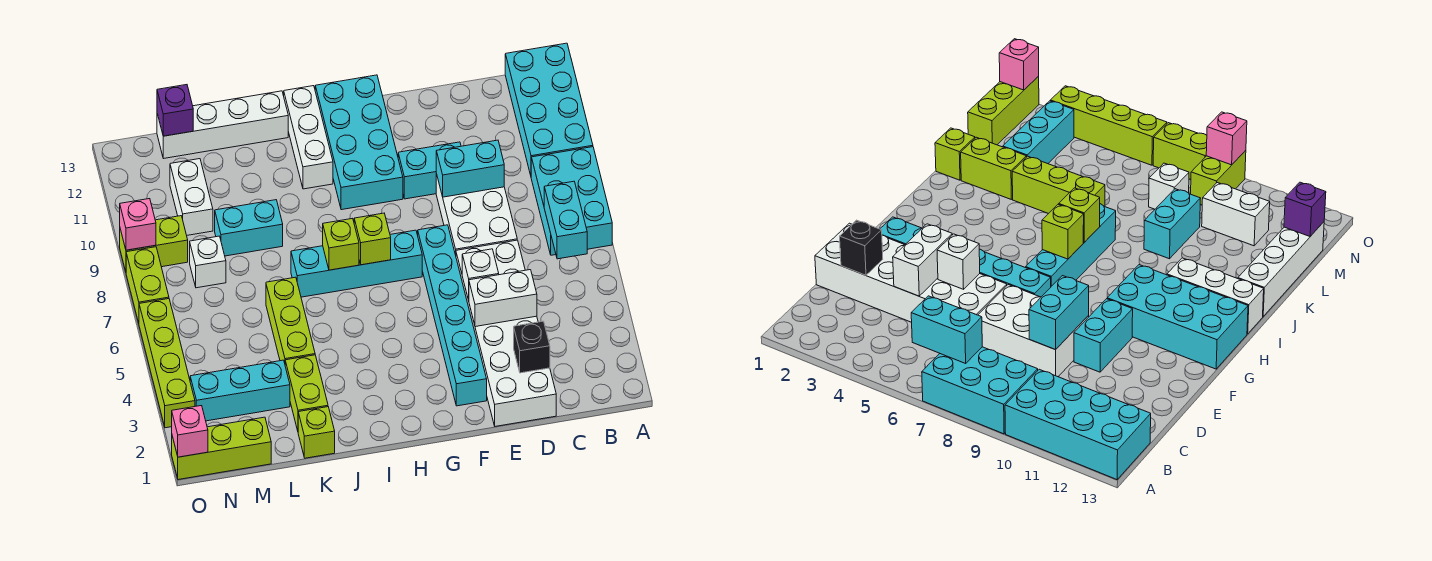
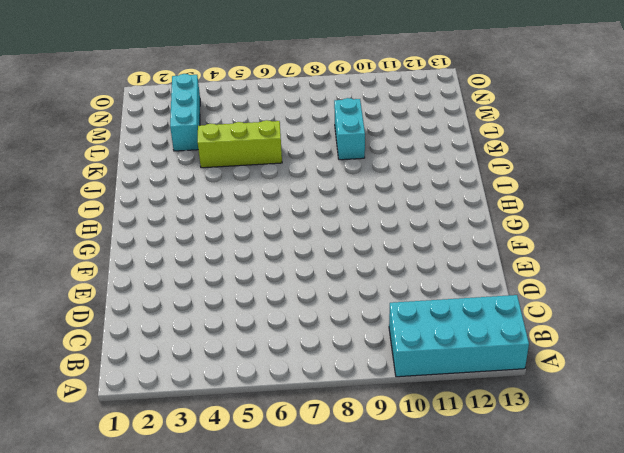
none -> cyan 2x3 brick [531,147,612,255]
none -> white 2x6 brick [456,240,556,426]
none -> white 2x3 brick [436,173,517,255]
none -> cyan 1x2 brick [398,142,461,199]

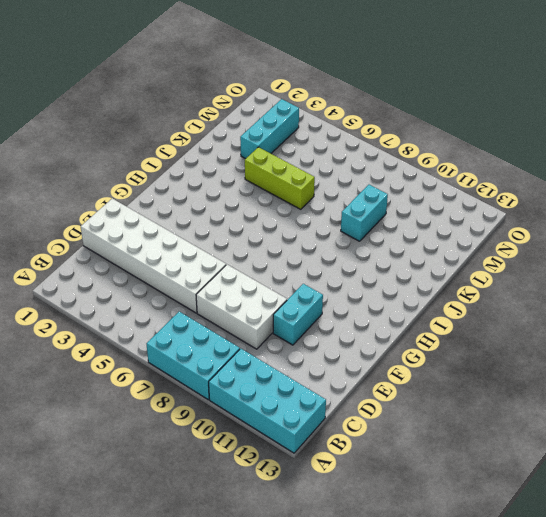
none -> cyan 1x6 brick [418,225,487,406]
none -> cyan 1x4 brick [291,230,422,297]
none -> cyan 2x4 brick [315,75,403,210]
none -> white 1x3 brick [284,86,333,189]

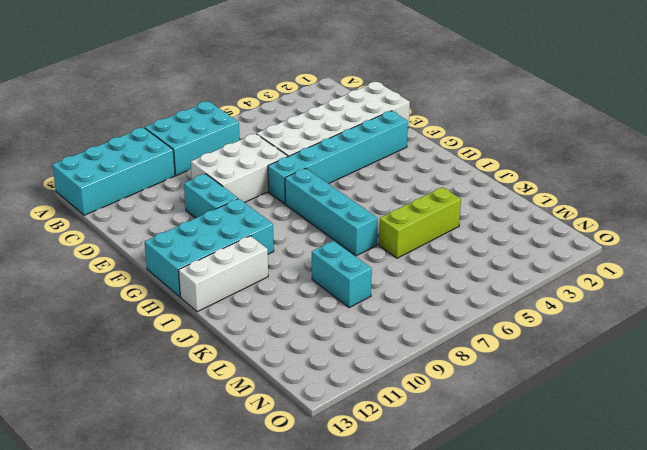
none -> white 1x4 brick [157,91,288,159]
none -> lime 1x1 brick [298,407,335,458]
none -> lime 1x2 brick [285,355,328,431]
none -> cyan 1x3 brick [190,360,290,421]

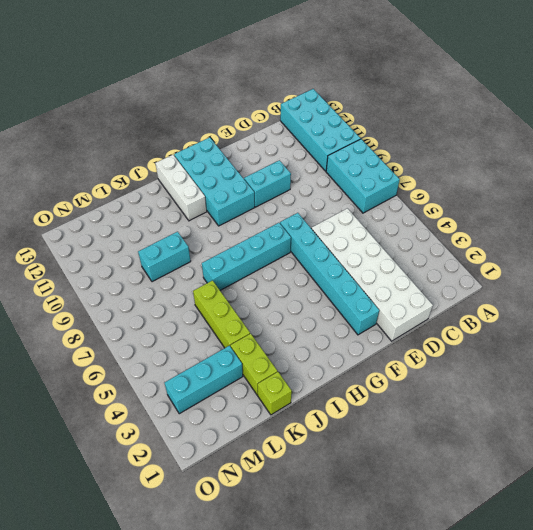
none -> white 2x3 brick [436,173,517,255]
none -> white 1x4 brick [157,91,288,159]
none -> lime 1x3 brick [172,417,271,480]
none -> white 1x1 brick [190,236,226,288]

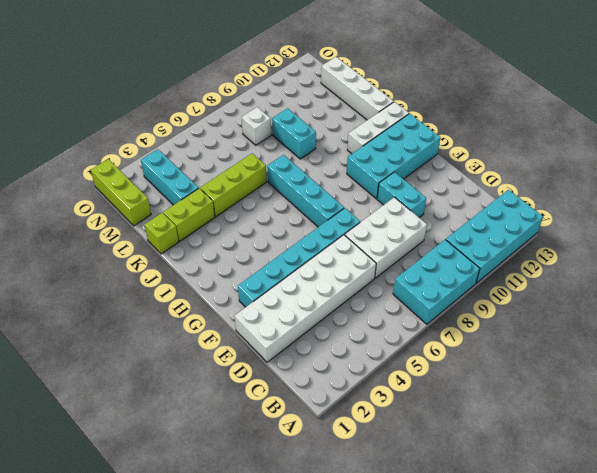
none -> white 1x2 brick [170,159,213,235]
none -> lime 1x2 brick [120,216,188,271]
none -> lime 1x4 brick [139,299,195,428]
none -> lime 1x2 brick [126,247,169,323]

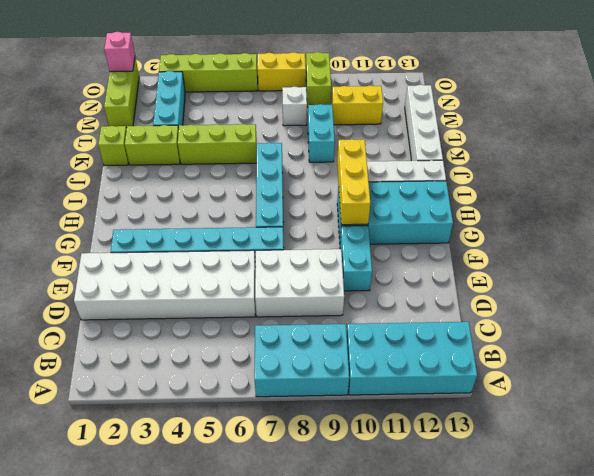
yellow 1x3 brick [337,139,370,225] -> none
yellow 1x2 brick [332,85,383,125] -> white 1x2 brick [170,159,213,235]
yellow 1x2 brick [258,52,306,91] -> lime 1x2 brick [126,247,169,323]
none -> cyan 1x2 brick [544,181,587,259]
none -> black 1x1 brick [514,321,550,373]
none -> white 1x2 brick [469,270,537,327]
none -> cyan 1x2 brick [436,140,504,197]

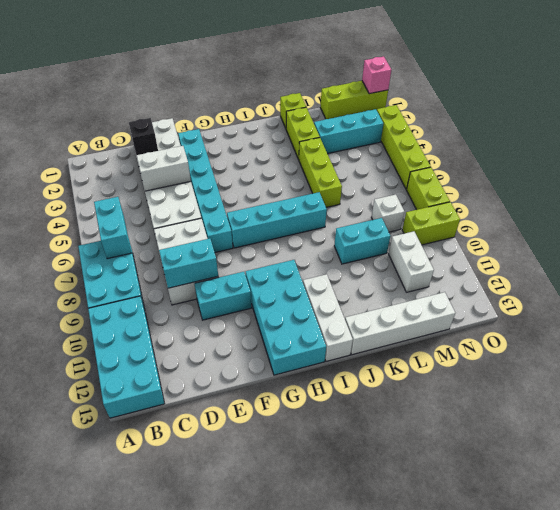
none -> white 1x1 brick [462,249,499,300]
none -> lime 1x1 brick [354,213,391,265]
none -> lime 1x1 brick [323,218,359,270]
none -> purple 1x1 brick [157,85,193,136]

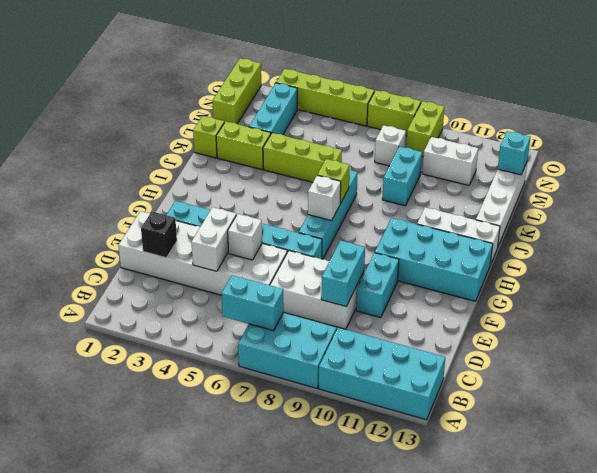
white 1x1 brick [308,175,341,221] -> lime 1x1 brick [354,213,391,265]
cyan 1x1 brick [498,131,531,175] -> purple 1x1 brick [157,85,193,136]
none -> pink 1x1 brick [172,406,208,457]
none -> pink 1x1 brick [120,199,156,250]

